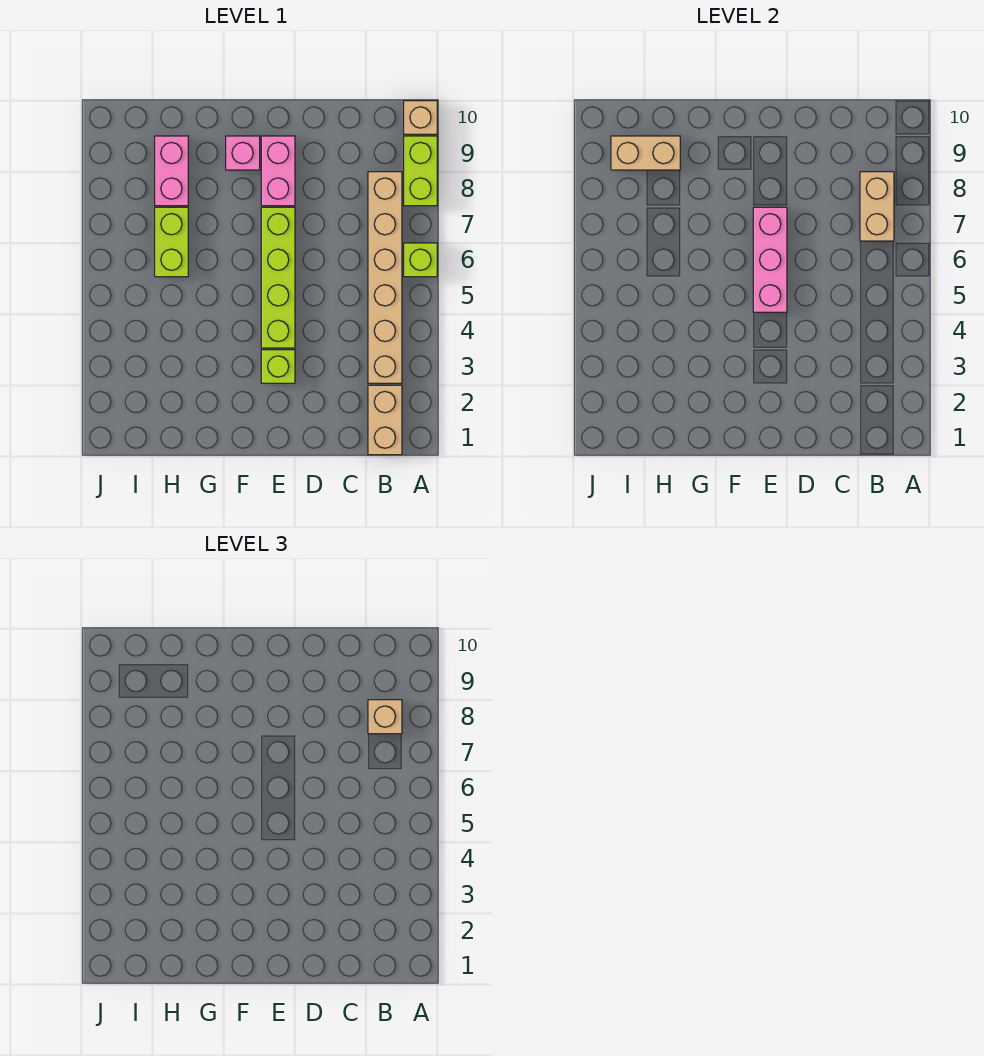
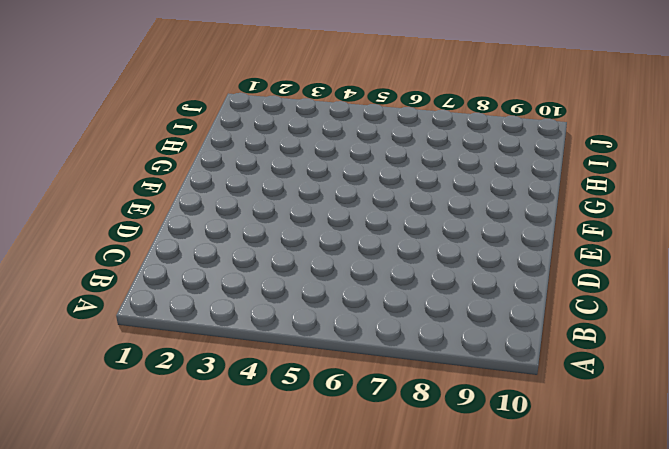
none -> lime 1x1 brick [404,243,437,277]
none -> lime 1x2 brick [404,136,437,206]
none -> tan 1x1 brick [404,101,437,134]

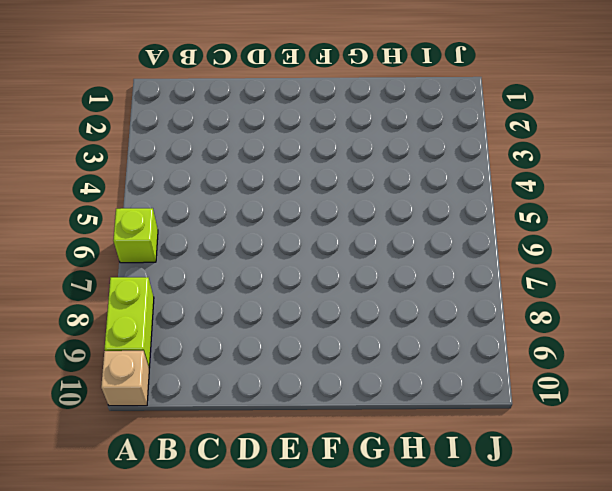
none -> tan 1x2 brick [368,385,402,455]
none -> tan 1x6 brick [368,172,402,383]
none -> lime 1x1 brick [261,350,295,383]

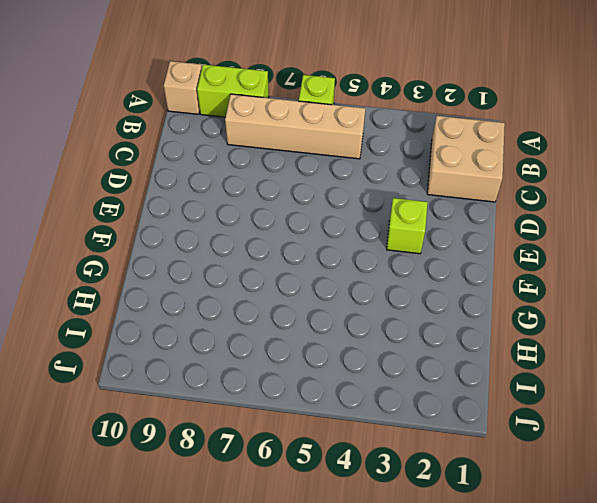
tan 2x2 brick [427,116,505,202] -> tan 1x2 brick [368,385,402,455]
tan 1x4 brick [225,94,365,159] -> tan 1x6 brick [368,172,402,383]
none -> lime 1x4 brick [261,207,295,348]
none -> pink 1x2 brick [261,136,295,206]
none -> pink 1x1 brick [226,136,260,170]

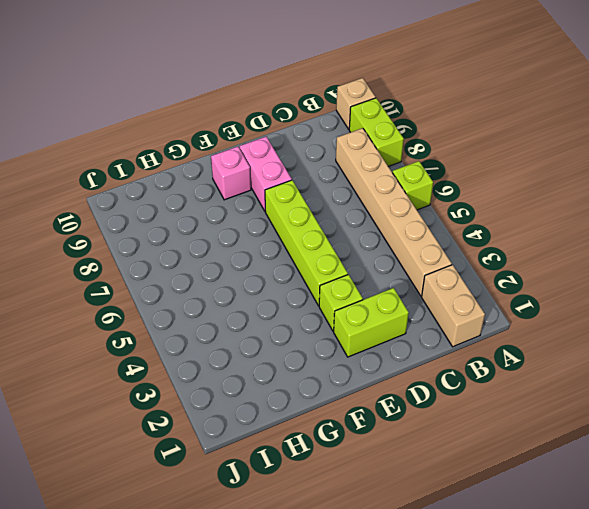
lime 1x2 brick [334,288,409,357] -> lime 1x2 brick turned to [155,207,188,277]
none -> pink 1x2 brick [155,136,188,206]
none -> tan 1x2 brick [860,172,894,241]
none -> pink 1x3 brick [753,207,787,312]

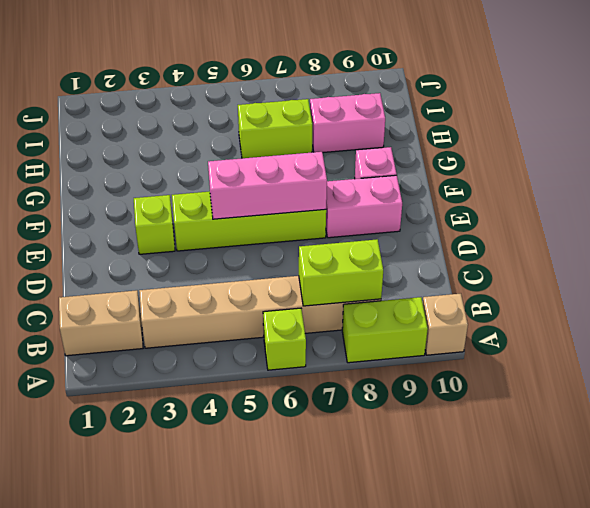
lime 1x2 brick [299,239,383,306] -> tan 1x2 brick [860,172,894,241]
none -> tan 1x2 brick [611,136,680,170]
none -> tan 1x1 brick [368,700,402,734]

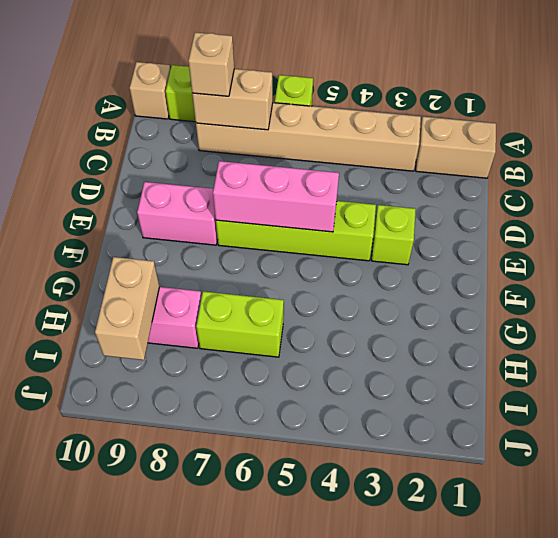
none -> pink 1x1 brick [226,136,260,170]

